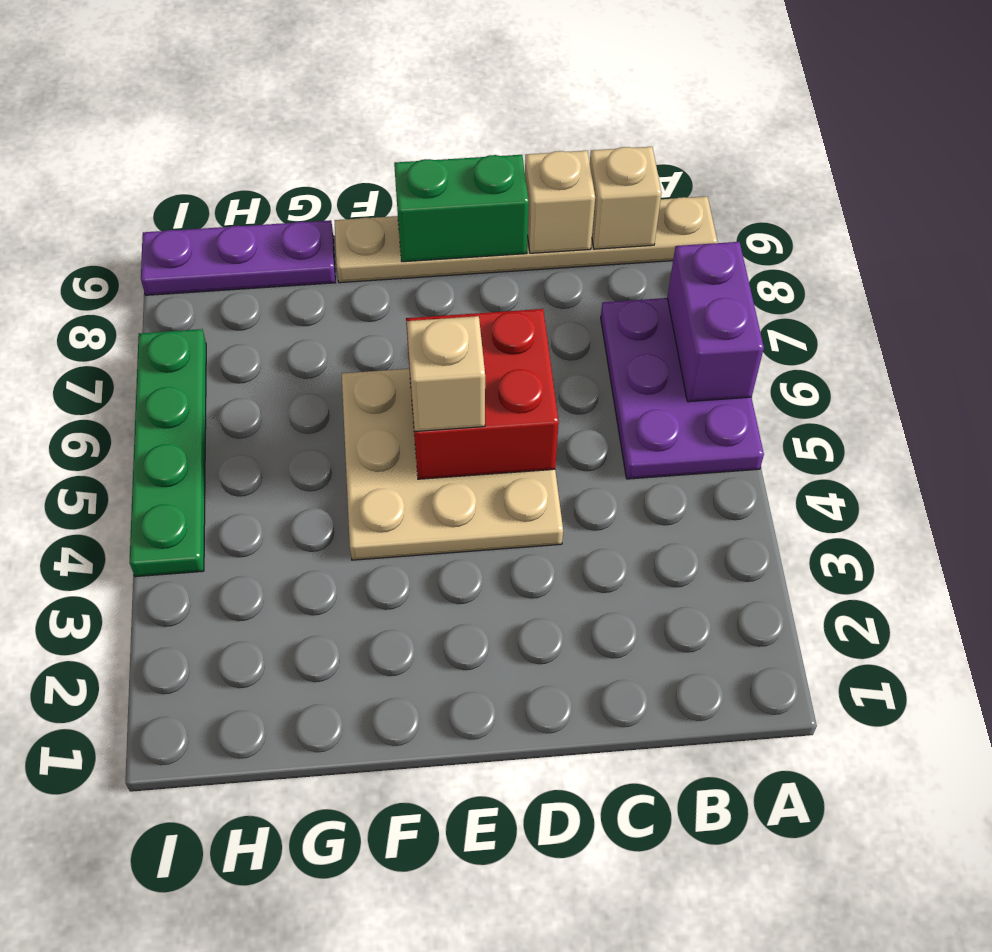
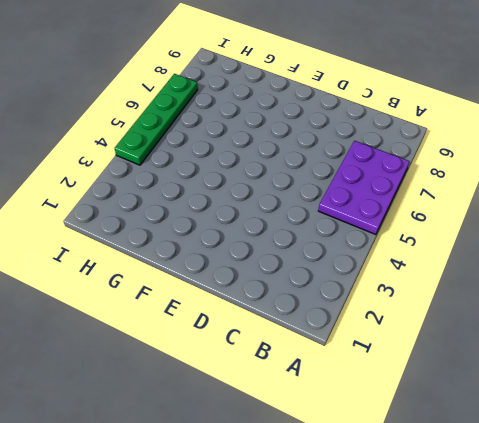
none -> tan 1x6 plate [334,196,717,283]
none -> tan 3x3 plate [342,369,563,560]

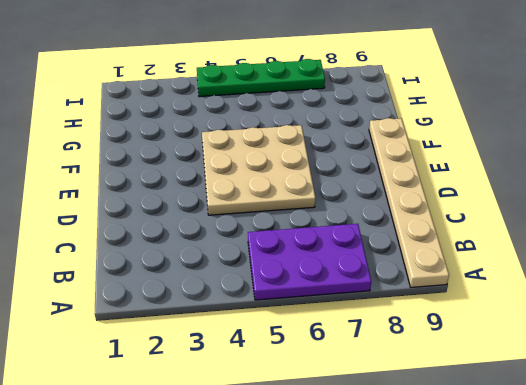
none -> purple 1x3 plate [141,220,335,295]
none -> purple 1x2 brick [667,242,764,402]

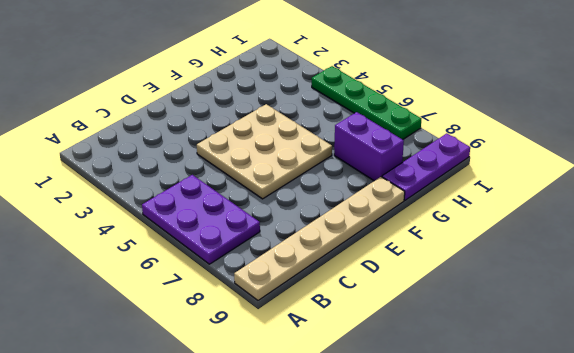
purple 1x2 brick [334,112,404,181] -> purple 1x2 brick moved to [667,242,764,402]
none -> tan 1x1 brick [590,147,662,249]
none -> tan 1x1 brick [525,151,595,253]

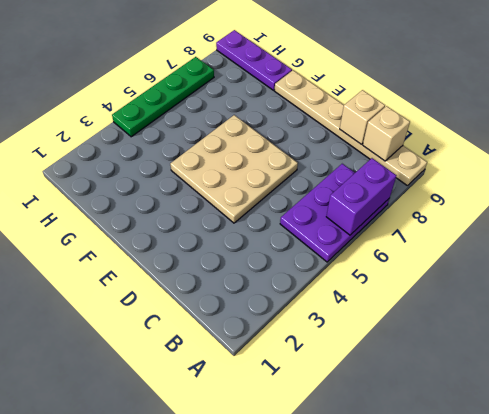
none -> red 2x2 brick [406,309,559,479]
none -> green 1x2 brick [394,155,529,262]

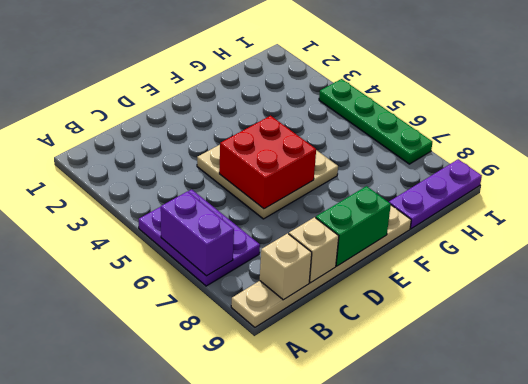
none -> tan 1x1 brick [407,316,485,432]

